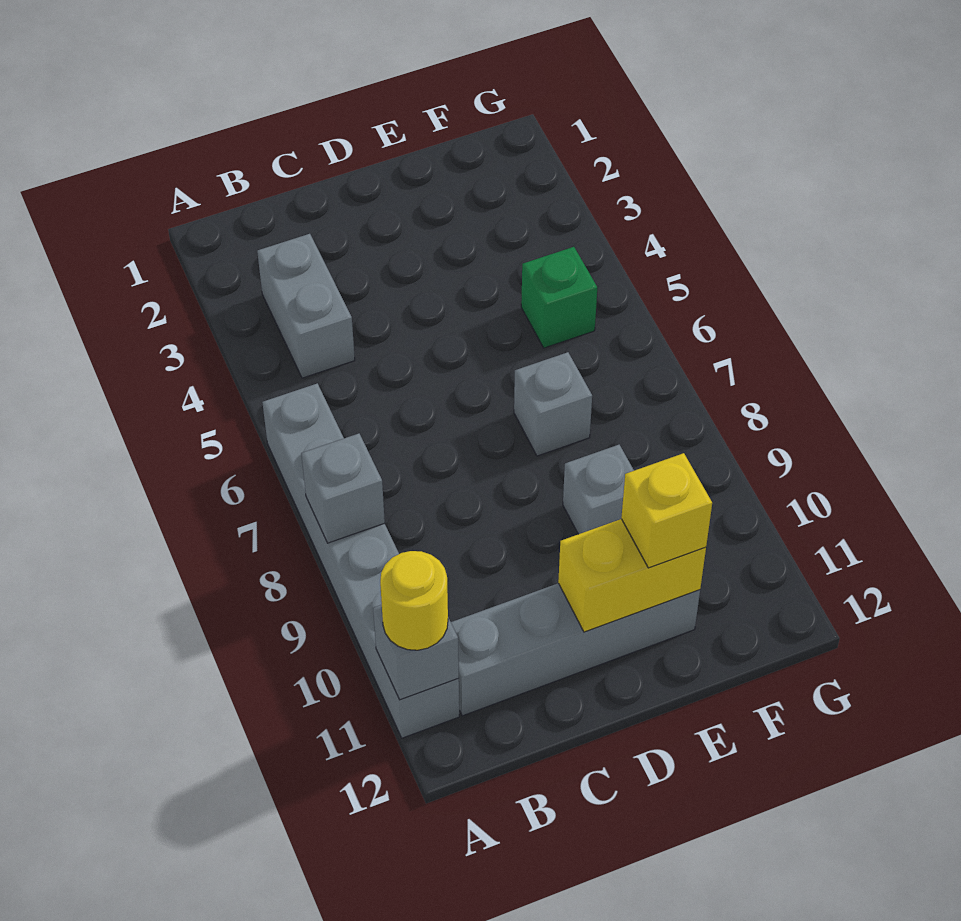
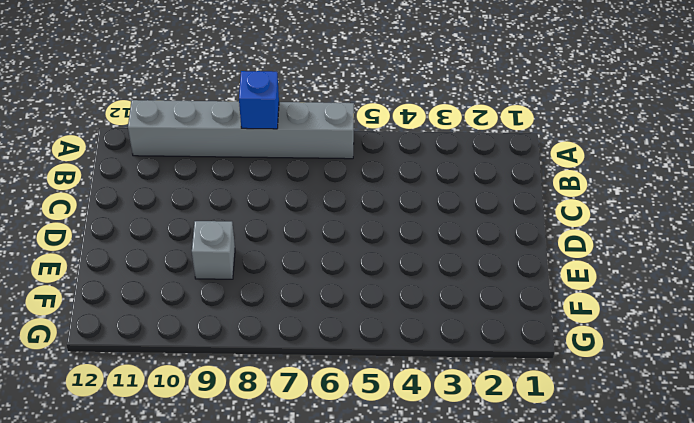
blue 1x1 brick [239,71,279,129] -> grey 1x1 brick [302,434,385,543]
none -> grey 1x2 brick [257,234,355,378]
none -> grey 1x4 brick [451,583,700,716]

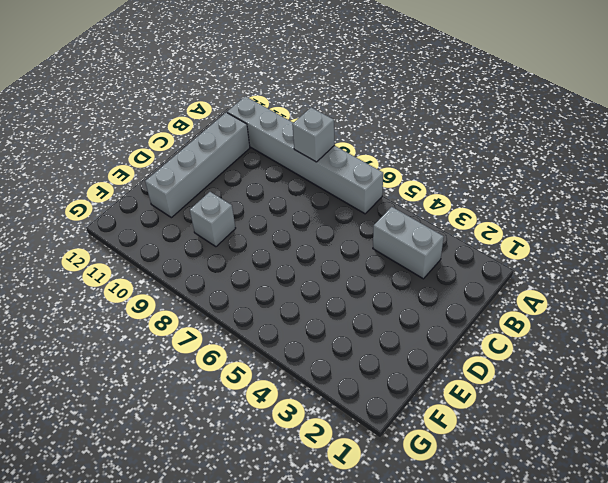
none -> grey 1x1 brick [514,352,592,456]
none -> green 1x1 brick [521,247,597,348]

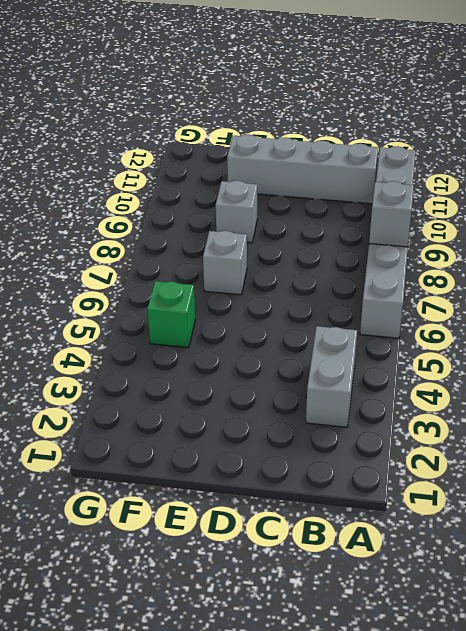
none -> grey 1x1 brick [373,605,459,700]
none -> yellow 1x2 brick [558,519,706,632]

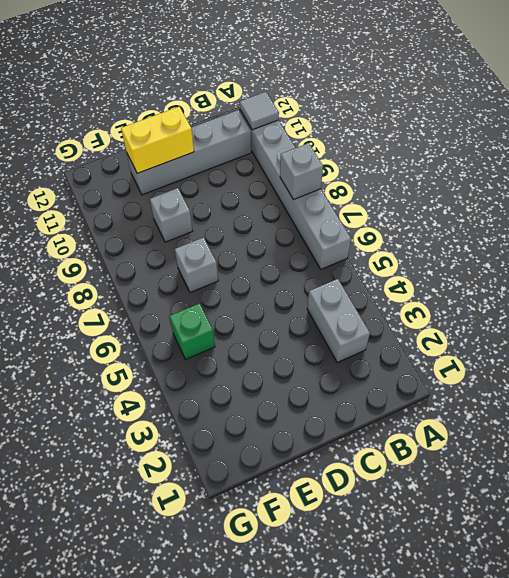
grey 1x1 tile [240,92,279,130] -> grey 1x1 brick [373,605,459,700]
none -> yellow 1x1 round brick [380,551,448,650]
none -> yellow 1x1 brick [621,453,712,568]

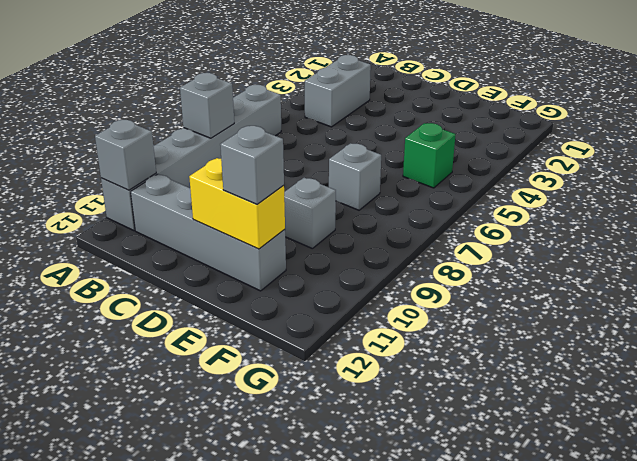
grey 1x1 brick [220,126,284,204] -> yellow 1x1 brick [621,453,712,568]
none -> yellow 1x1 round brick [380,551,448,650]

